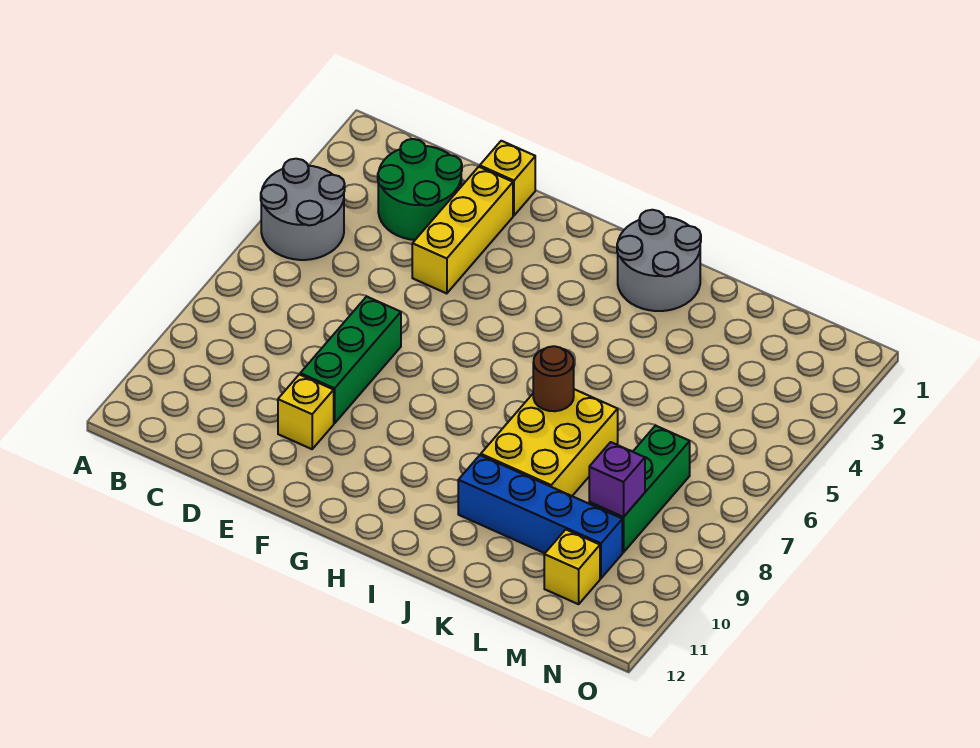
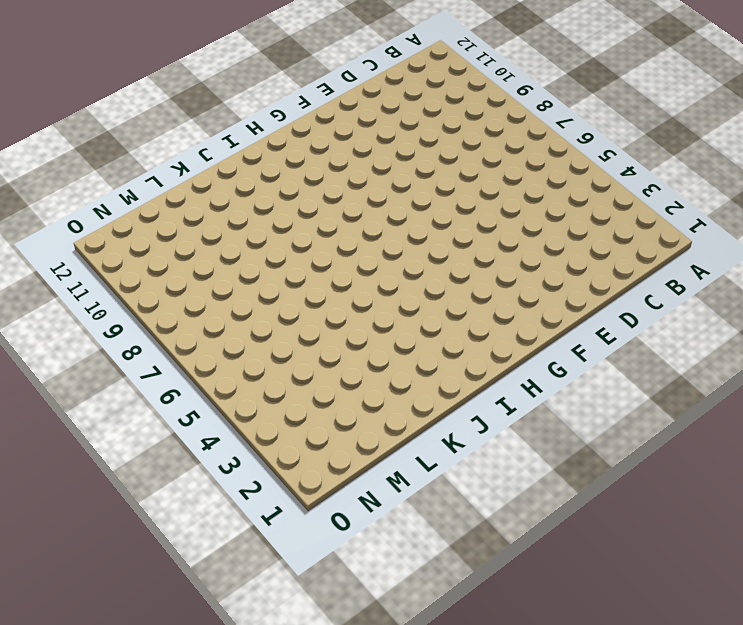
none -> grey 2x2 round brick [261,159,345,260]
none -> green 2x2 round brick [378,139,462,240]
none -> yellow 1x1 brick [480,141,535,215]

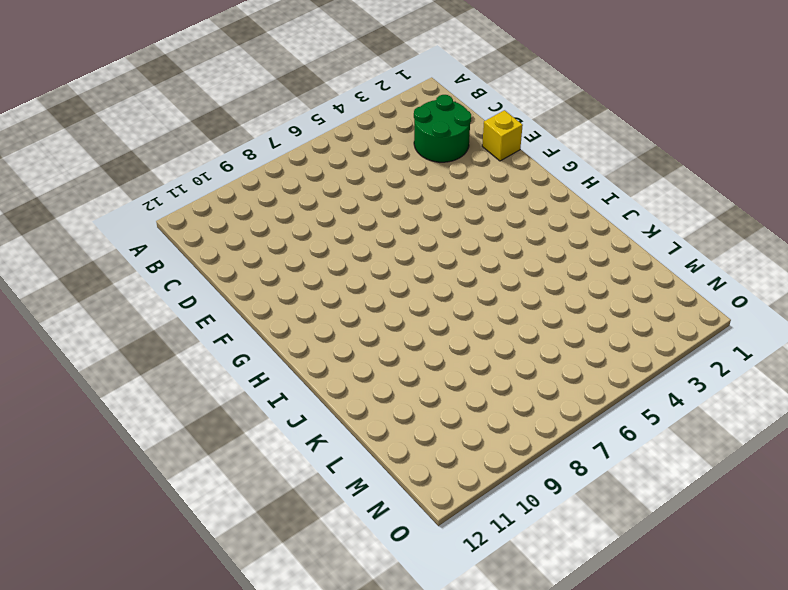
none -> grey 2x2 round brick [261,159,345,260]
none -> yellow 1x3 brick [412,167,513,294]
none -> green 1x3 brick [300,296,401,423]

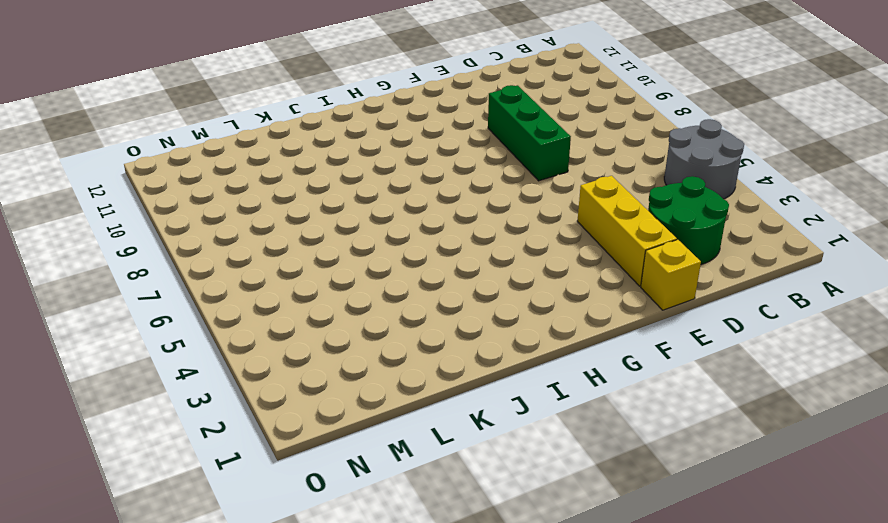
none -> yellow 1x1 brick [278,374,334,449]
none -> grey 2x2 round brick [617,210,701,311]
none -> yellow 2x3 brick [481,389,618,496]

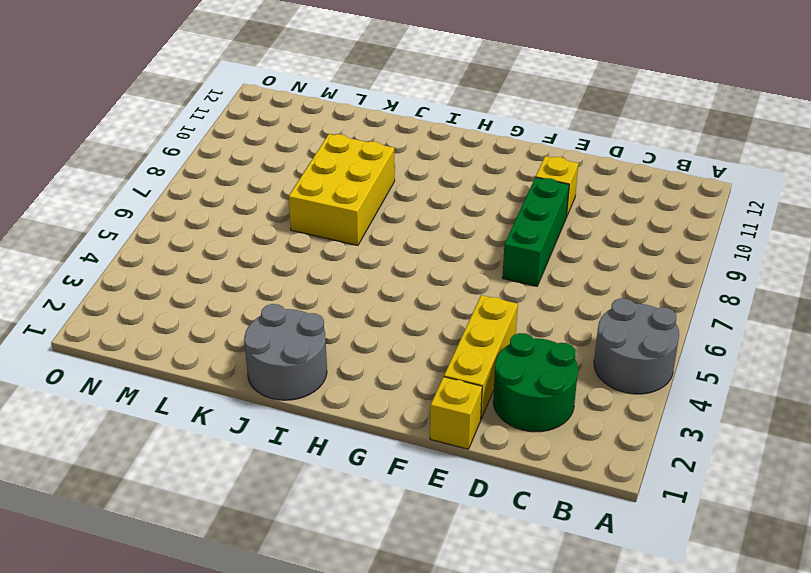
none -> blue 1x4 brick [458,455,622,578]
none -> green 1x3 brick [589,425,690,552]
none -> yellow 1x1 brick [544,530,600,604]

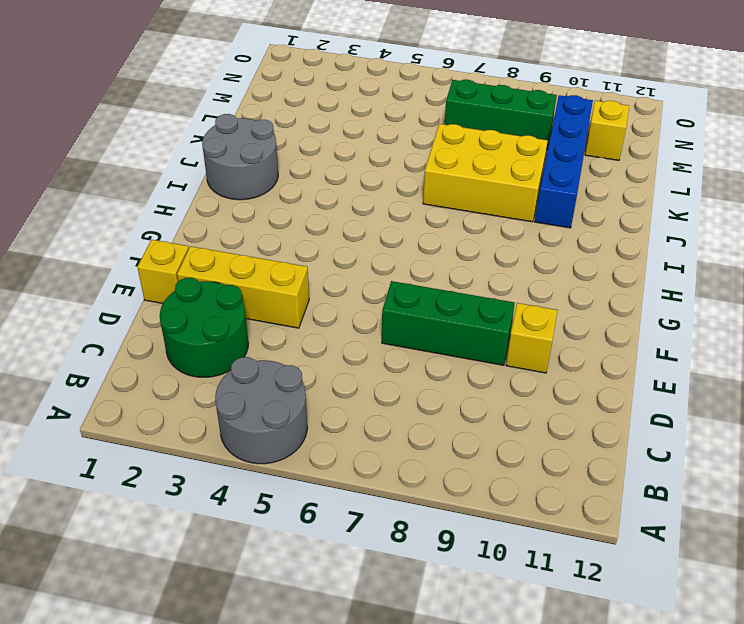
none -> brown 1x1 round brick [533,346,574,411]
none -> purple 1x1 brick [589,442,645,517]

